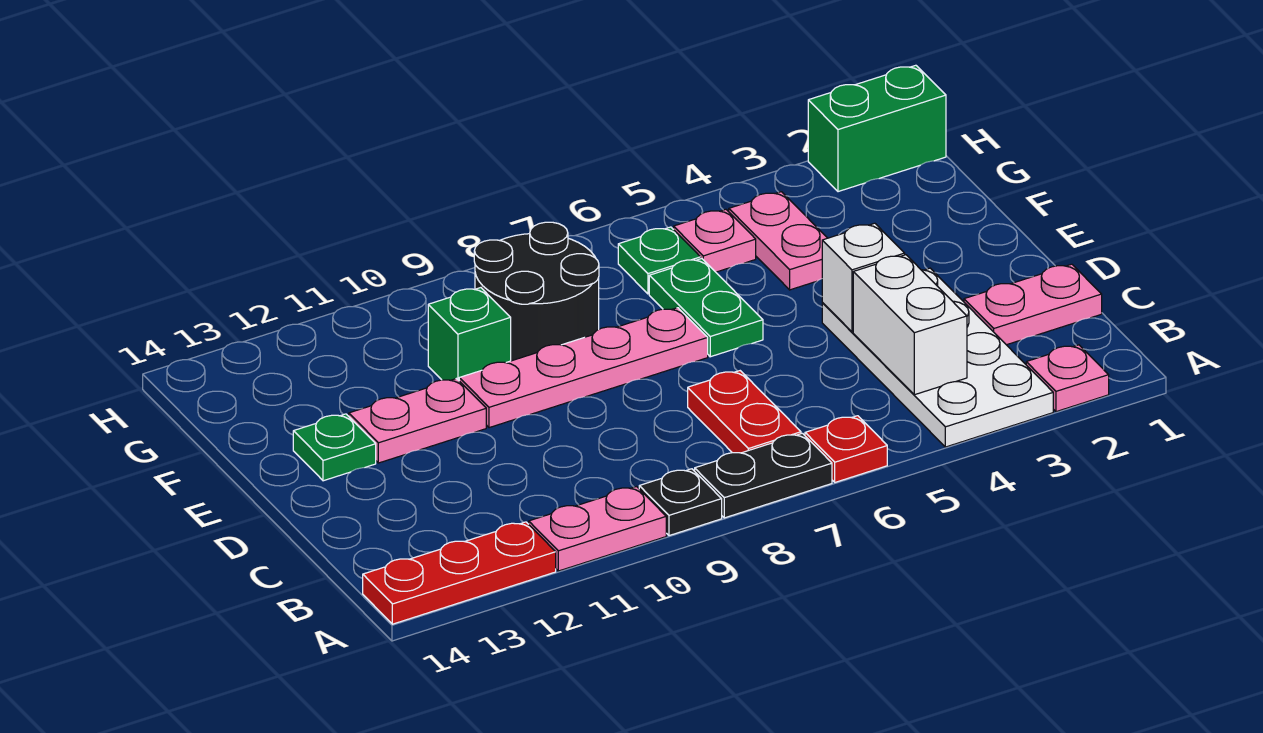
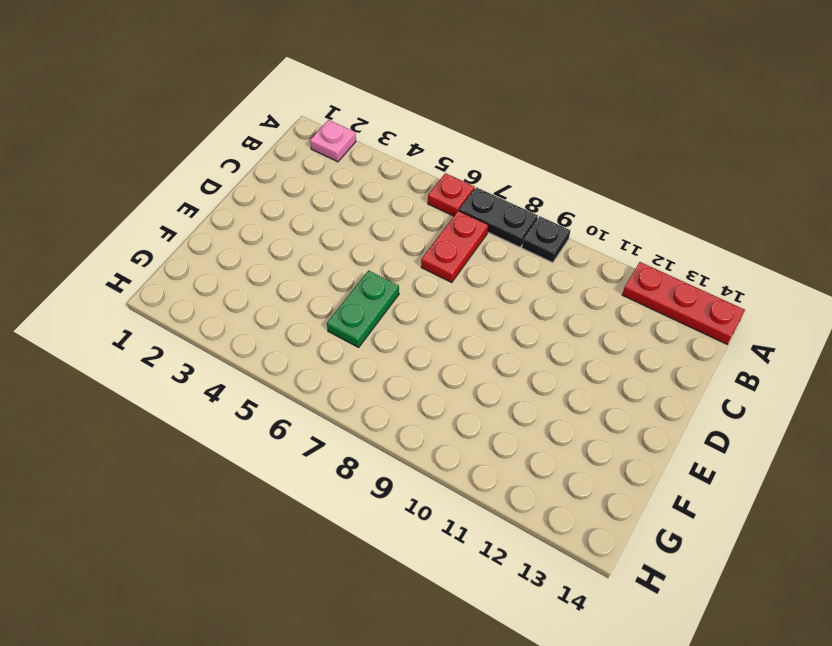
none -> white 2x4 plate [822,268,1053,447]
none -> pink 1x2 plate [529,487,666,571]
none -> pink 1x2 plate [964,264,1102,345]

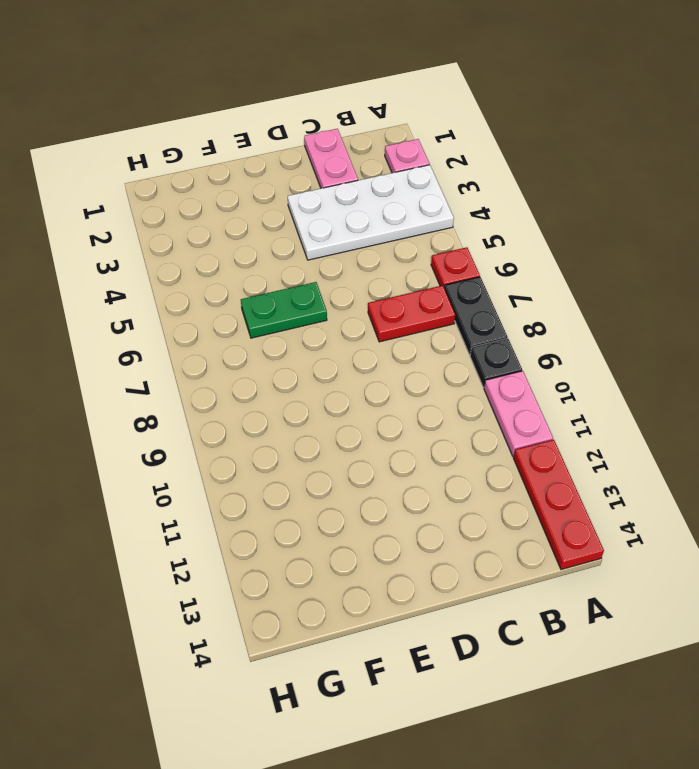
none -> pink 1x4 plate [459,308,708,428]
none -> pink 1x2 plate [349,379,486,463]
none -> green 1x1 plate [293,414,376,481]

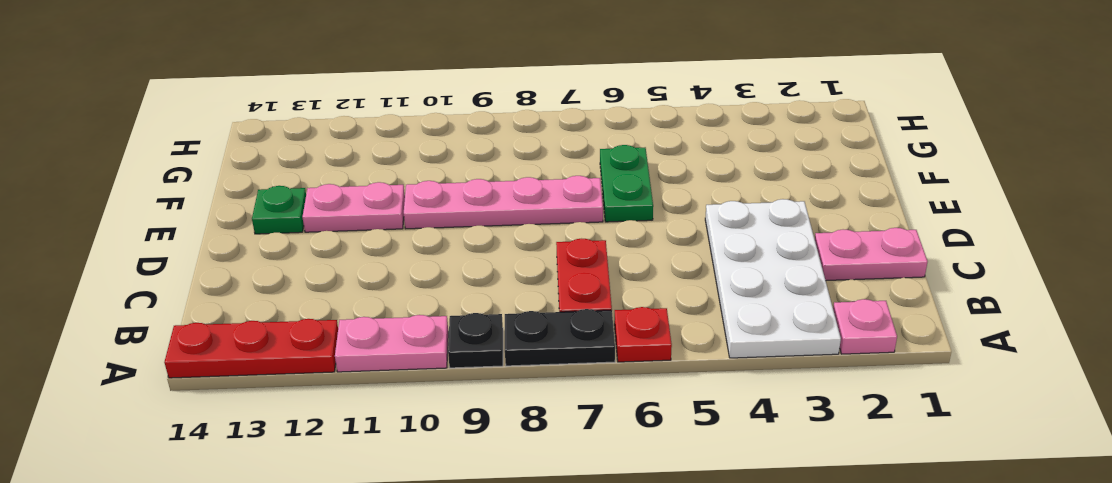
none -> pink 1x2 plate [729,192,827,290]
none -> black 2x2 round brick [474,222,599,361]
none -> green 1x1 brick [428,288,511,380]

